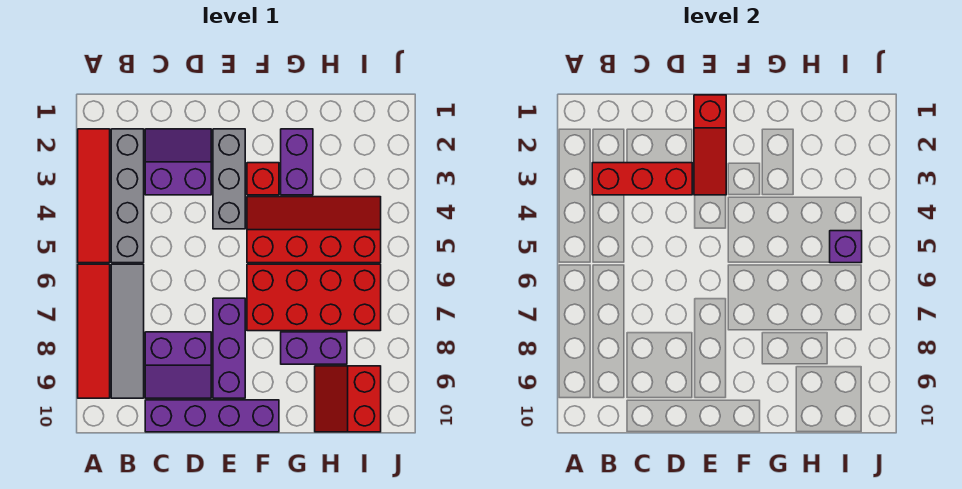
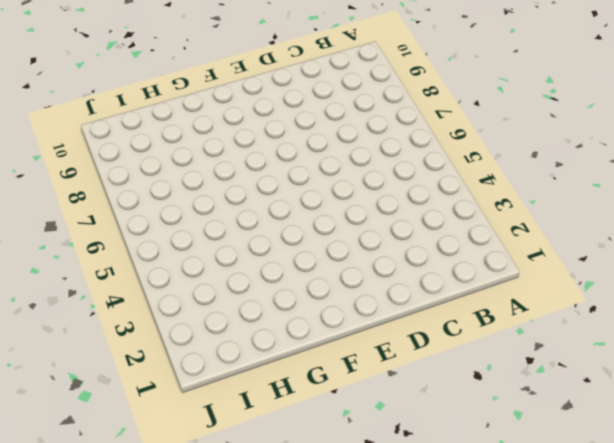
none -> red 1x4 tile [78,129,110,263]
none -> red 1x4 tile [78,264,110,398]
none -> grey 1x4 brick [111,129,144,263]

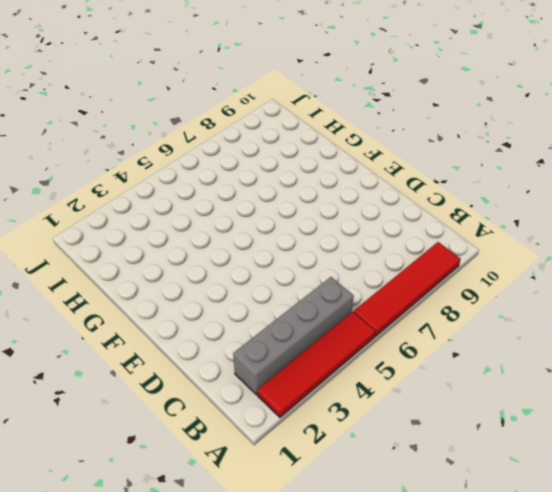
none -> grey 1x4 tile [111,264,144,398]
none -> purple 2x2 slope [145,129,211,195]
none -> purple 2x2 slope [145,332,211,398]

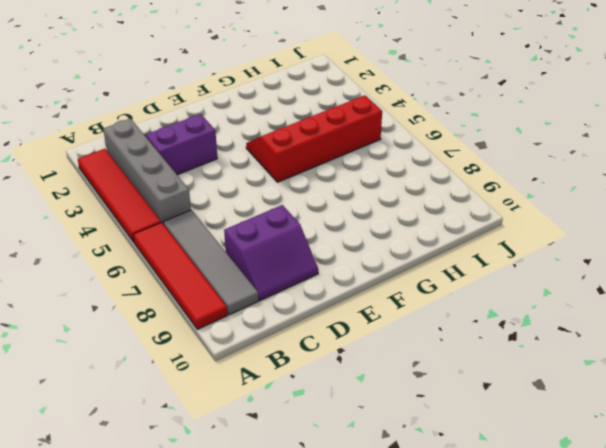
none -> purple 1x4 brick [145,400,279,432]
none -> grey 1x3 brick [213,129,245,229]
none -> purple 1x3 brick [213,298,245,398]

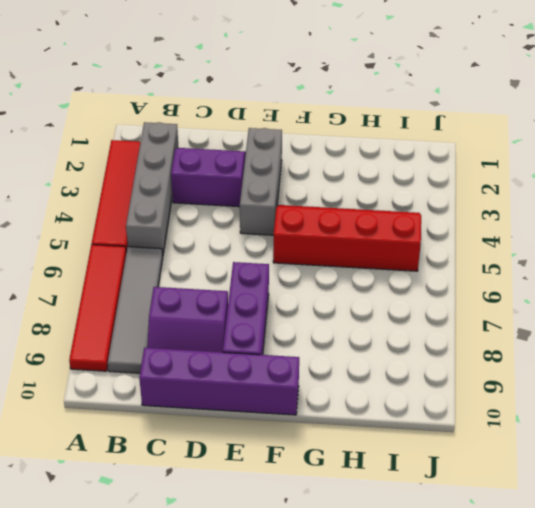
none -> red 1x1 brick [247,163,279,195]
none -> red 2x4 brick [247,264,381,331]
none -> purple 1x2 brick [281,129,313,195]

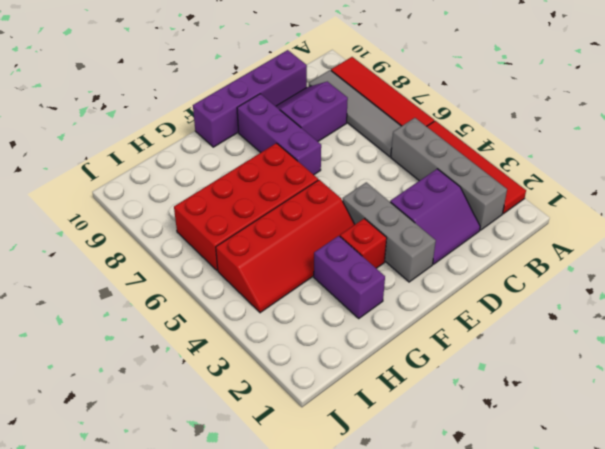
none -> purple 1x2 brick [281,332,347,364]
none -> red 2x2 slope [315,366,381,432]
none -> red 1x3 brick [592,163,692,195]

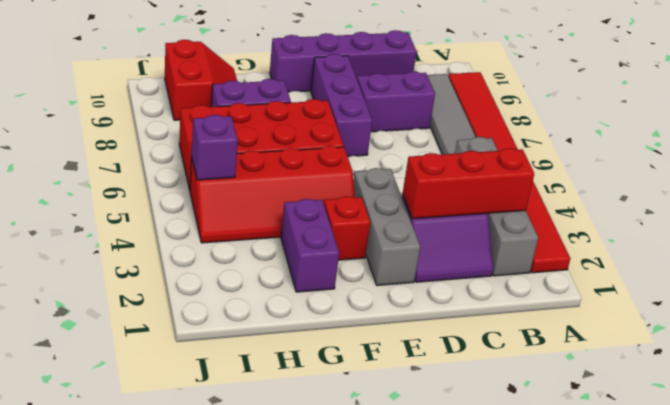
none -> red 1x3 slope [694,95,726,195]

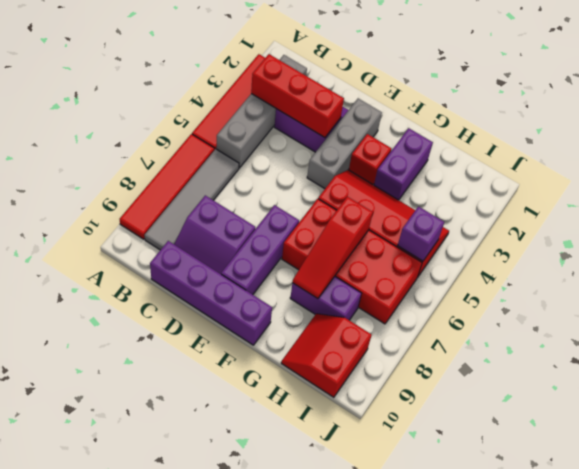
red 1x3 slope [293,197,373,299] -> red 1x3 slope moved to [694,95,726,195]

